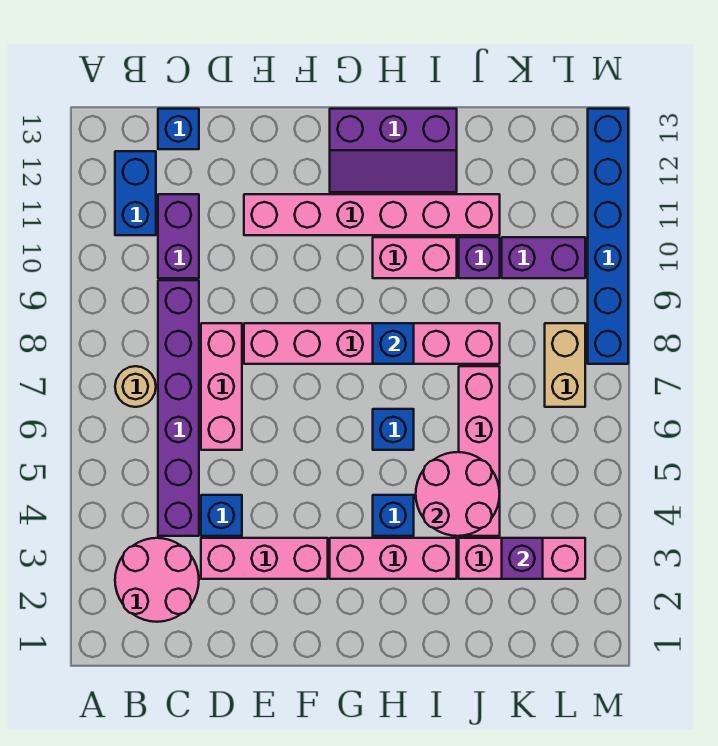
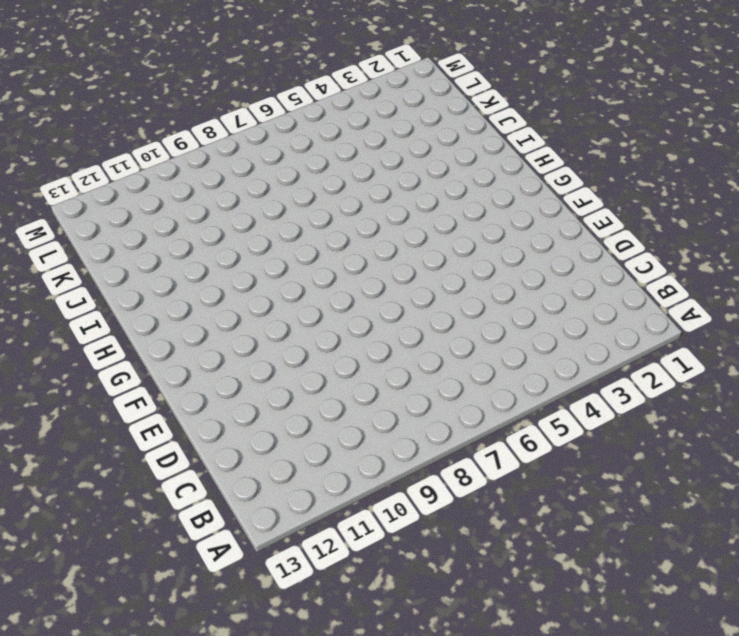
none -> pink 2x2 round brick [115,538,199,622]
none -> tan 1x1 round brick [115,366,156,407]
none -> blue 1x2 brick [115,151,156,235]

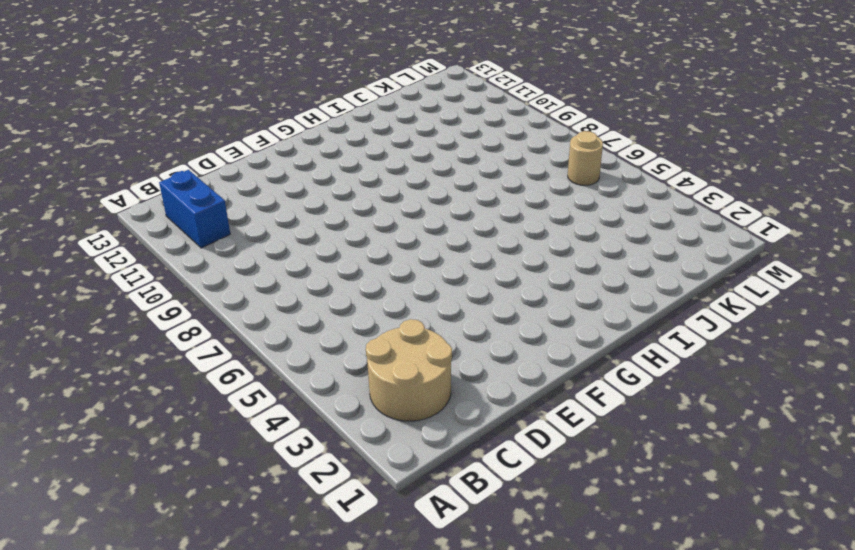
tan 2x2 round brick [366,319,452,421] -> pink 2x2 round brick [115,538,199,622]
tan 1x1 round brick [568,131,603,185] -> tan 1x1 round brick moved to [115,366,156,407]
none -> purple 1x6 brick [158,280,199,536]
none -> purple 1x2 brick [158,194,199,278]
none -> blue 1x1 brick [158,109,199,149]

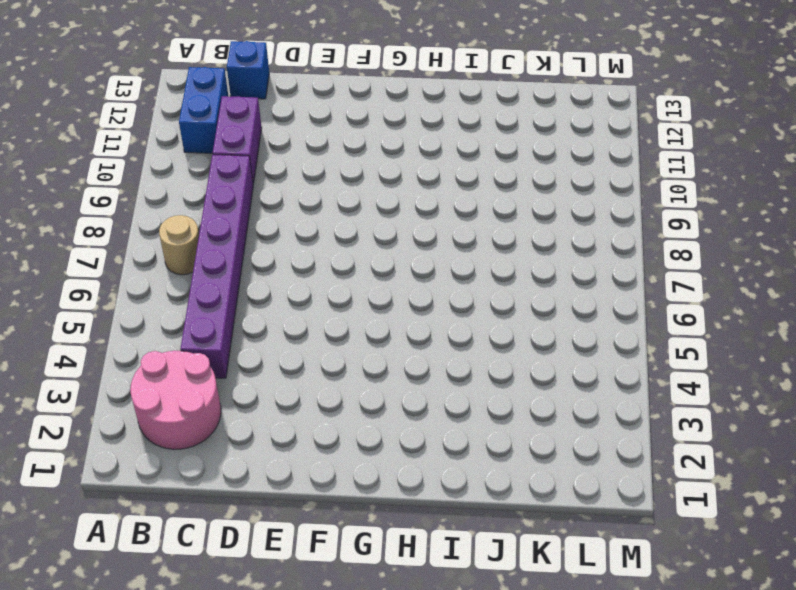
none -> pink 1x3 brick [201,538,328,579]
none -> blue 1x1 brick [201,495,242,536]
none -> pink 1x3 brick [201,323,242,450]

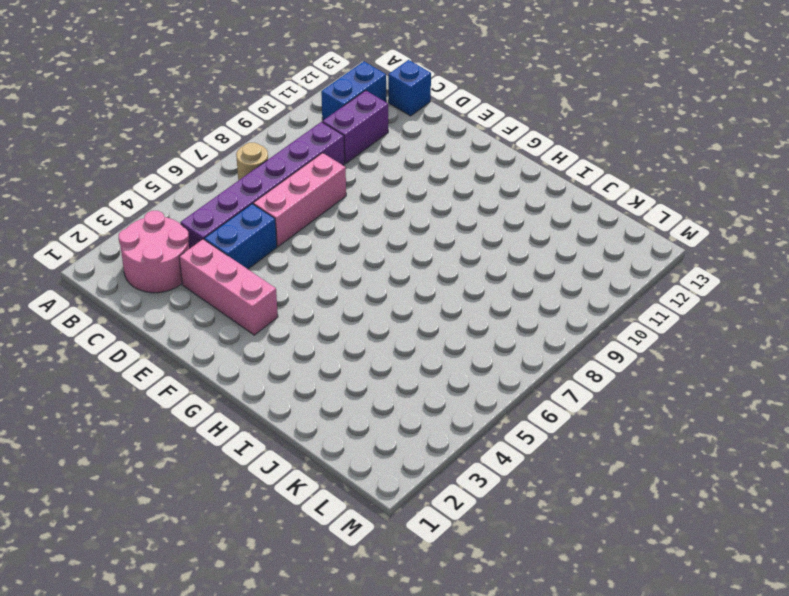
blue 1x2 brick [204,204,277,269] -> blue 1x1 brick [201,495,242,536]
none -> pink 1x6 brick [244,323,500,364]
none -> pink 1x6 brick [244,194,500,235]
none -> pink 1x3 brick [330,538,457,579]

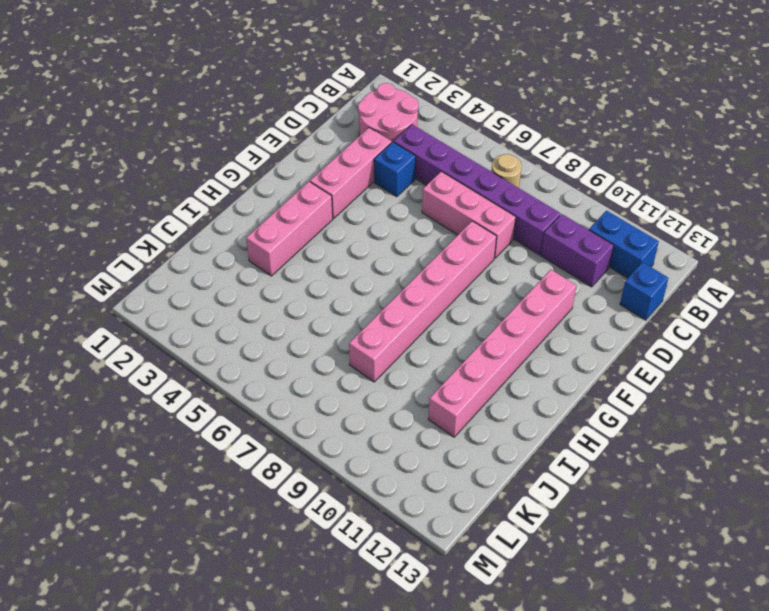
none -> purple 2x3 slope [330,109,457,192]
none -> blue 1x1 brick [373,495,414,536]
none -> blue 1x1 brick [373,409,414,450]

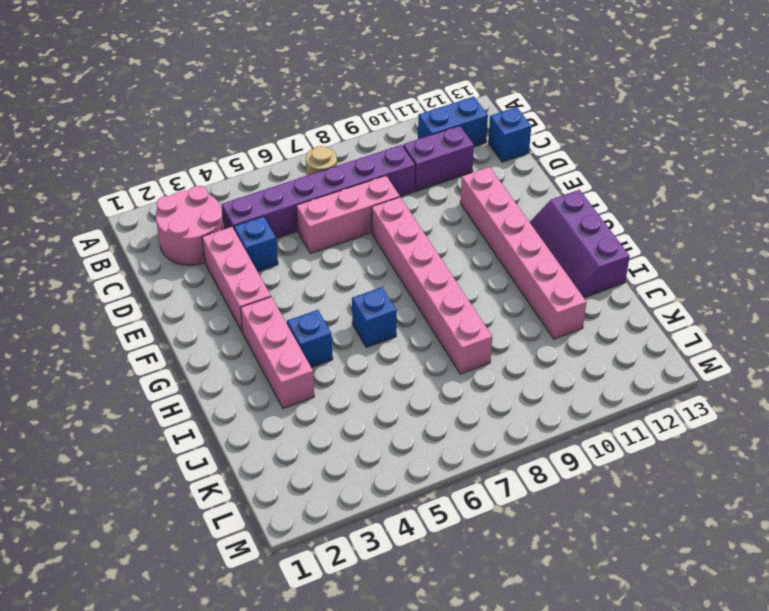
none -> pink 1x2 brick [373,237,457,278]
none -> pink 1x3 brick [459,538,585,579]
none -> pink 1x4 brick [459,366,500,536]

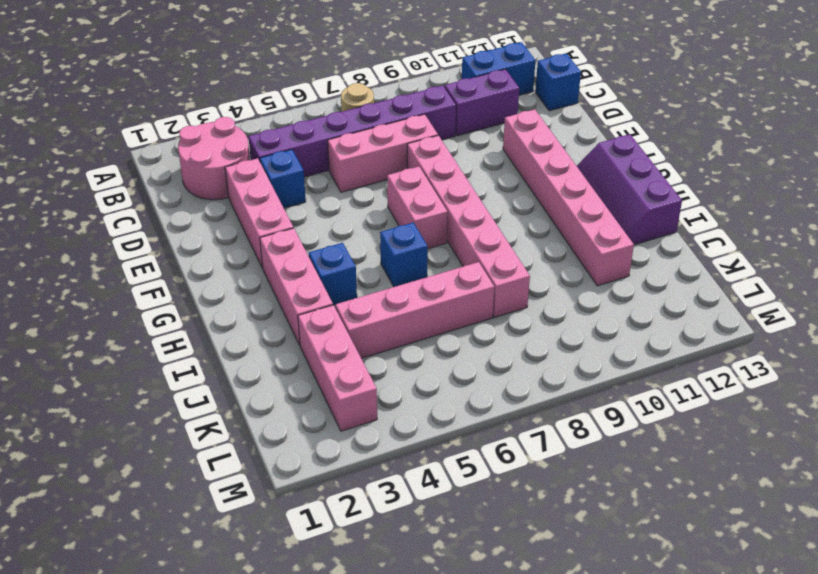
pink 1x2 brick [387,167,448,248] -> pink 1x2 brick moved to [373,237,457,278]
none -> purple 1x1 brick [459,237,500,278]
none -> purple 1x2 brick [502,237,585,278]
none -> tan 1x2 brick [545,323,585,407]

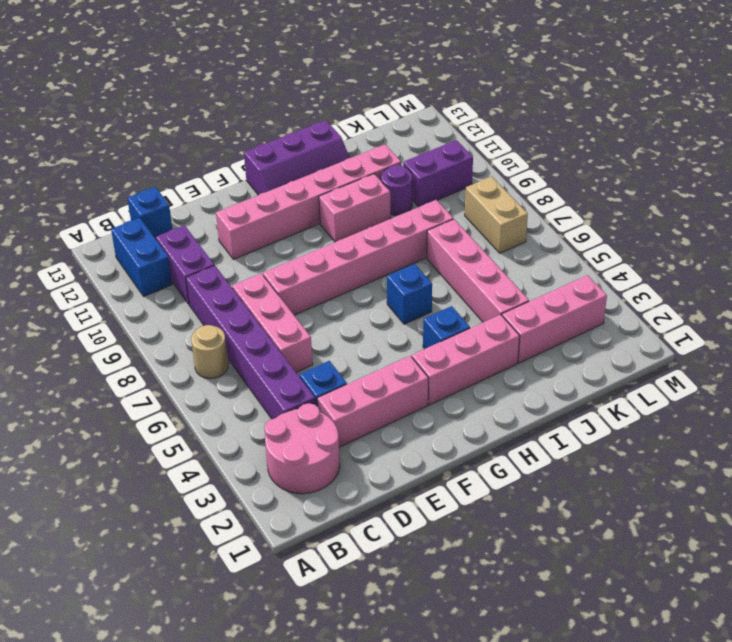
purple 1x1 round brick [381,165,412,215] -> purple 1x1 brick [459,237,500,278]
none -> blue 1x6 brick [588,109,628,364]
none -> blue 1x1 brick [373,323,414,364]
none -> pink 2x2 round brick [416,452,500,536]

